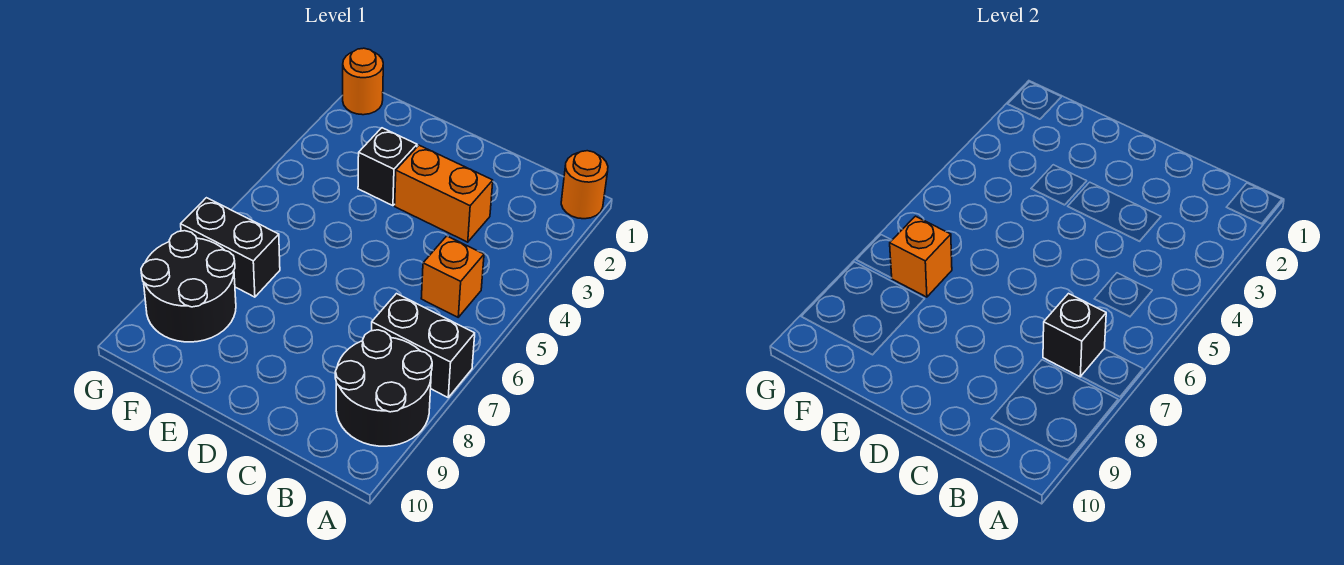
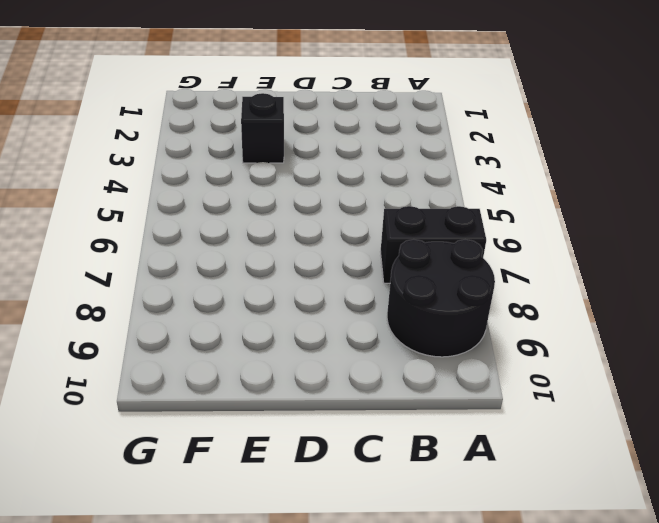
none -> orange 1x1 round brick [561,151,608,219]
none -> orange 1x1 brick [421,236,484,317]

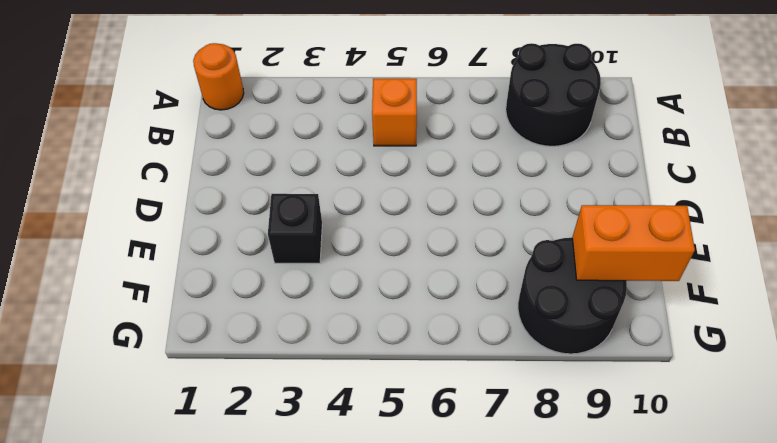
orange 1x2 brick [572,205,695,281] -> orange 1x2 brick turned to [395,145,493,242]
none -> black 1x2 brick [372,294,475,397]
none -> black 1x2 brick [181,198,280,297]

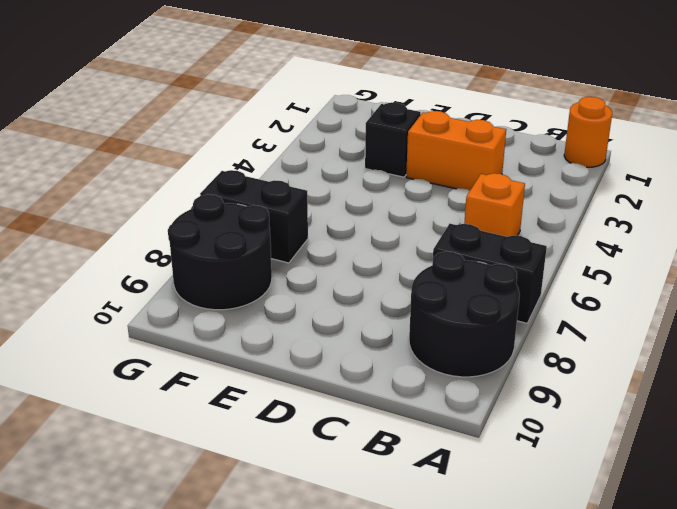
none -> orange 1x1 round brick [343,48,383,115]
none -> black 1x1 brick [1043,294,1106,377]

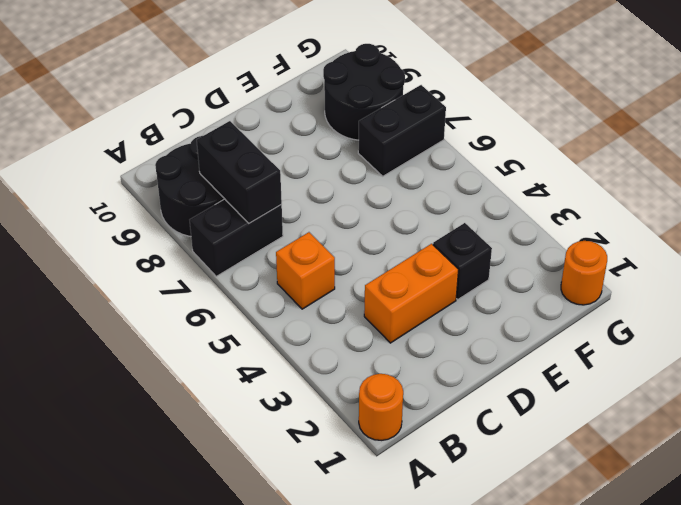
black 1x2 brick [197,121,282,223] -> black 1x1 brick [1043,294,1106,377]
none -> orange 1x1 brick [890,216,952,297]

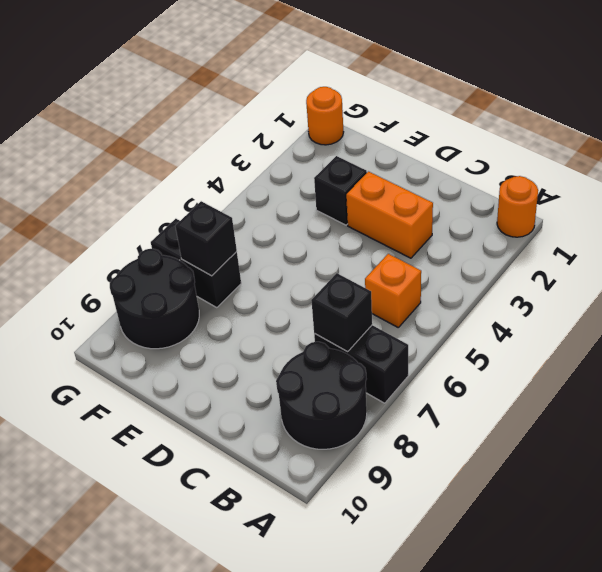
black 1x1 brick [175,201,237,276] -> orange 1x1 brick [890,216,952,297]

